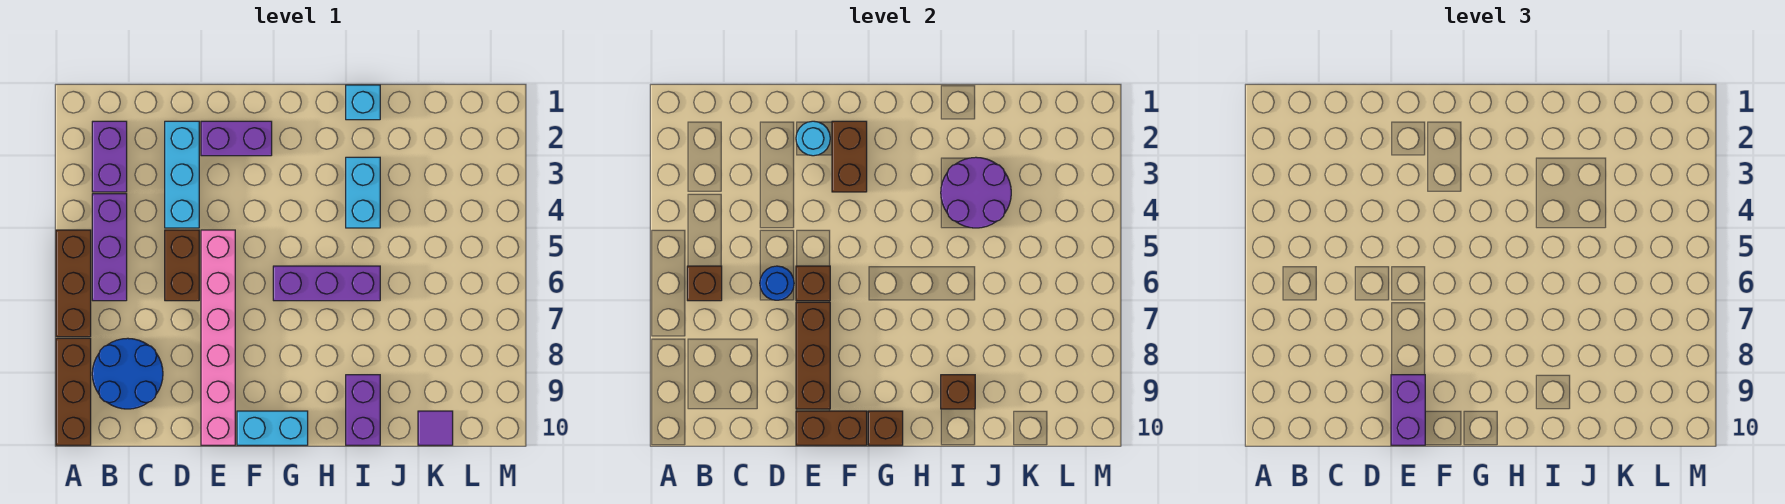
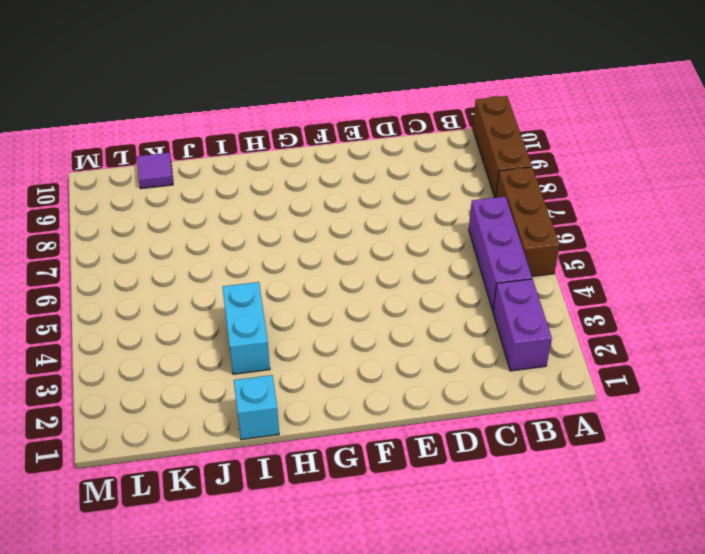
none -> blue 2x2 round brick [92,338,163,409]
none -> cyan 1x3 brick [165,121,199,228]
none -> brown 1x2 brick [165,230,199,301]

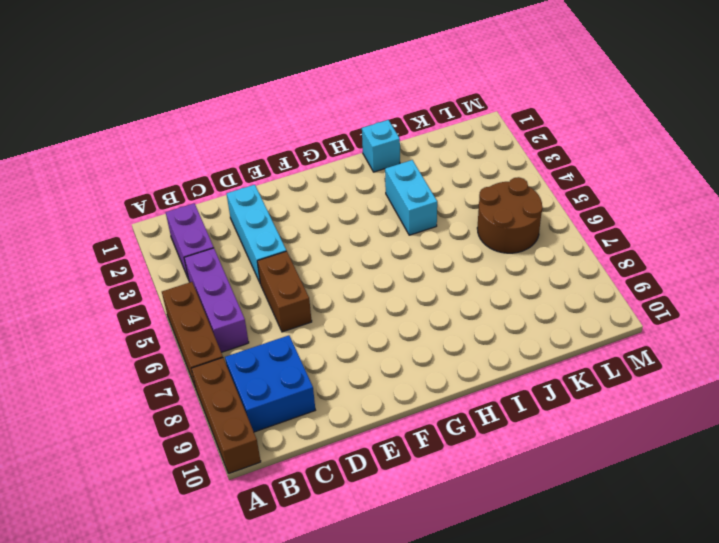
blue 2x2 brick [225,335,315,432] -> blue 2x2 round brick [92,338,163,409]
brown 2x2 round brick [477,177,543,253] -> none
none -> purple 1x2 brick [201,121,272,156]
none -> pink 1x6 brick [201,230,235,445]
none -> cyan 1x2 brick [237,411,308,445]

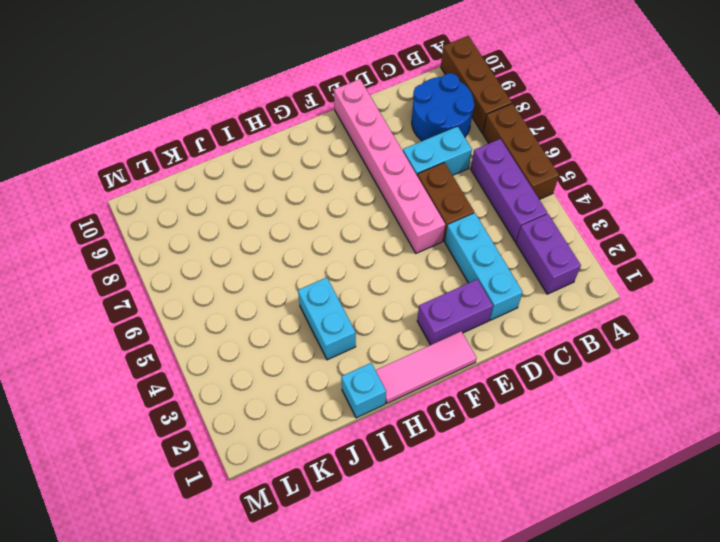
cyan 1x2 brick [403,126,472,175] -> cyan 1x2 brick moved to [237,411,308,445]
pink 1x3 tile [375,331,477,403] -> none
none -> purple 1x3 brick [273,266,380,301]
none -> purple 1x2 brick [346,375,380,445]
none -> purple 1x1 tile [418,411,453,445]

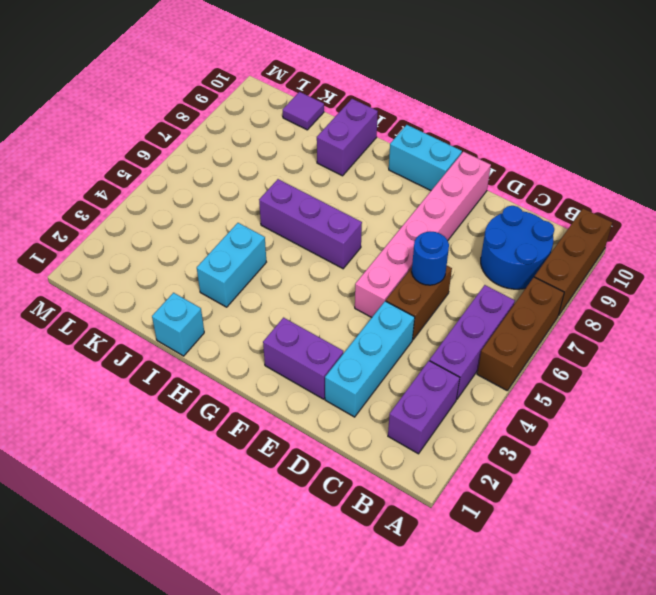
none -> brown 1x1 brick [687,266,722,301]
none -> cyan 1x1 round brick [796,121,830,156]
none -> brown 1x1 brick [796,266,830,301]

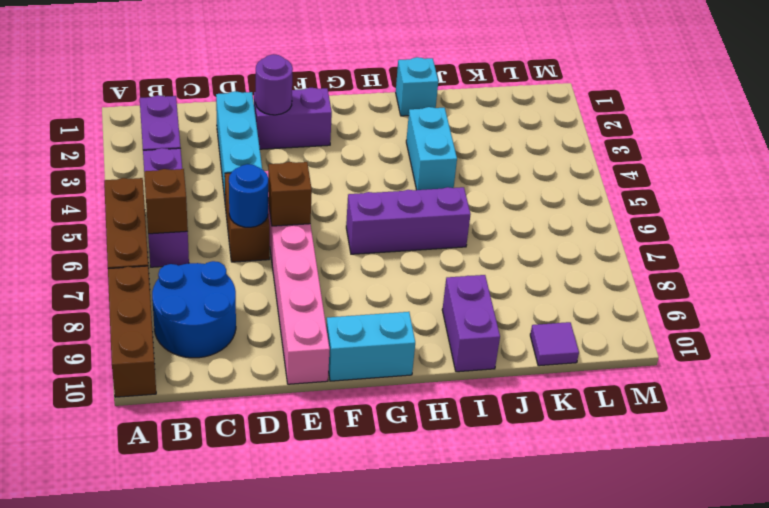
purple 1x1 round brick [256,54,293,115] -> cyan 1x1 round brick [796,121,830,156]
none -> brown 1x3 brick [796,302,830,409]
none -> brown 1x2 brick [796,411,867,445]
none -> brown 1x2 brick [832,121,867,192]

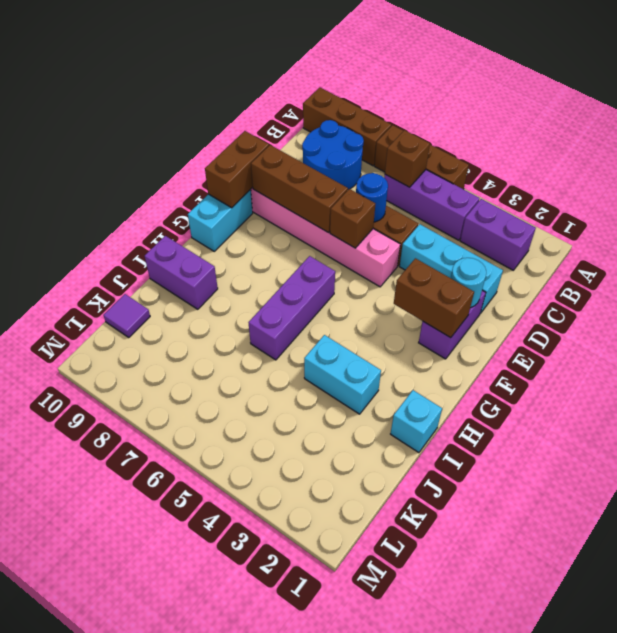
none -> brown 1x1 brick [868,411,903,445]
none -> purple 2x2 round brick [941,157,1011,228]
none -> brown 1x1 brick [941,375,975,409]

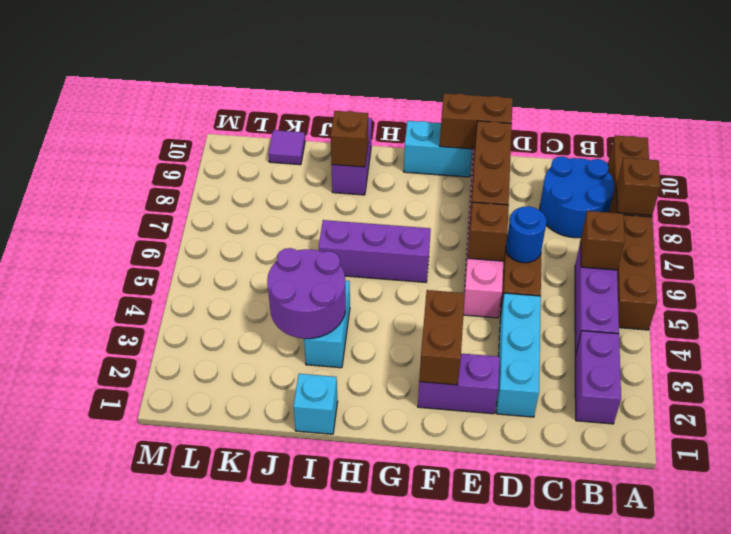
brown 1x1 brick [616,158,660,215] -> brown 1x1 brick moved to [868,411,903,445]
none -> cyan 1x1 round brick [796,121,830,156]
none -> purple 1x2 brick [1391,375,1425,445]

